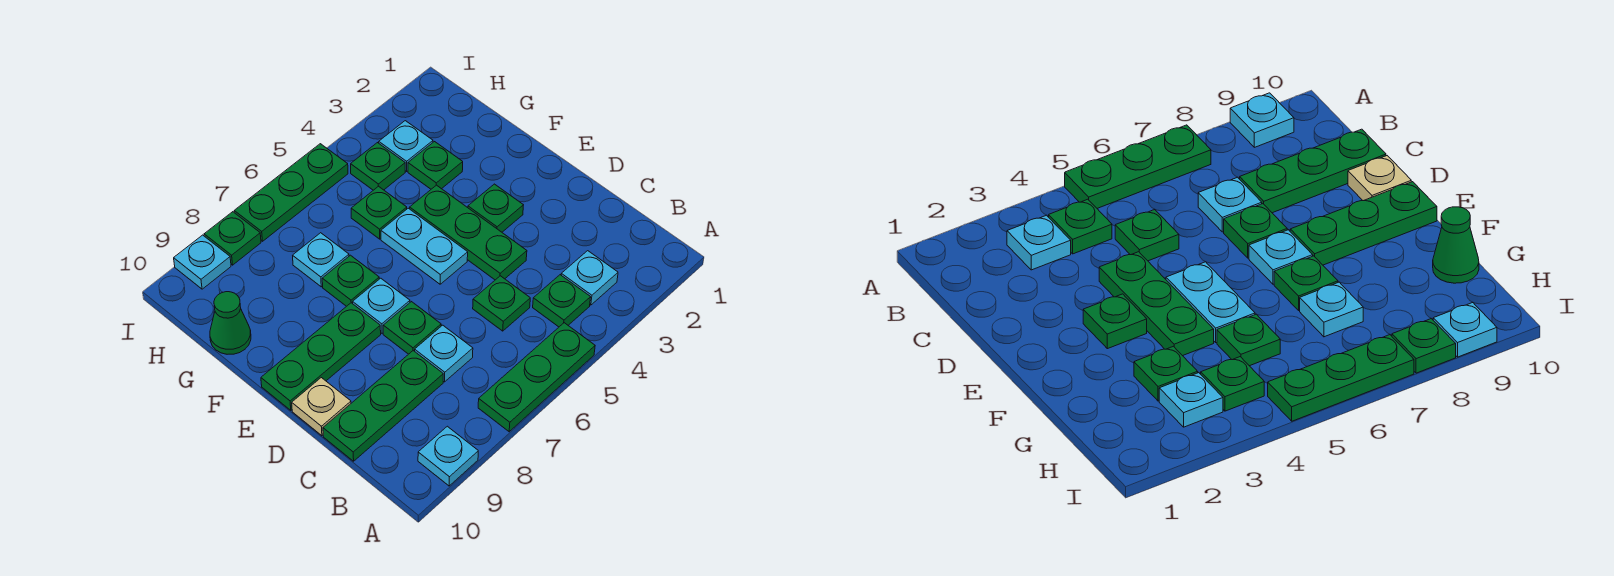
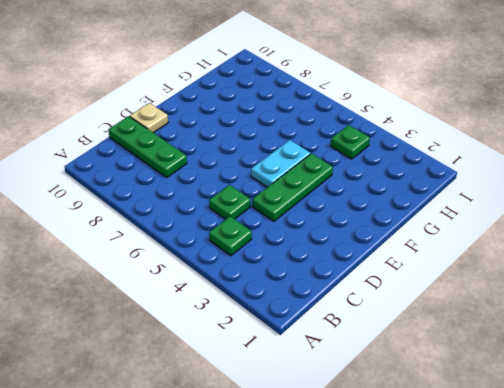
none -> green 1x3 plate [478,323,595,432]
none -> cyan 1x1 plate [418,426,478,486]
none -> cyan 1x1 plate [561,251,618,305]

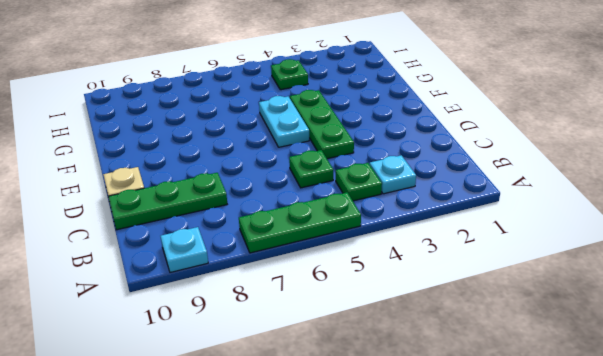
none -> cyan 1x1 plate [415,325,473,382]
none -> green 1x1 plate [383,302,441,354]
none -> green 1x1 plate [468,184,523,232]

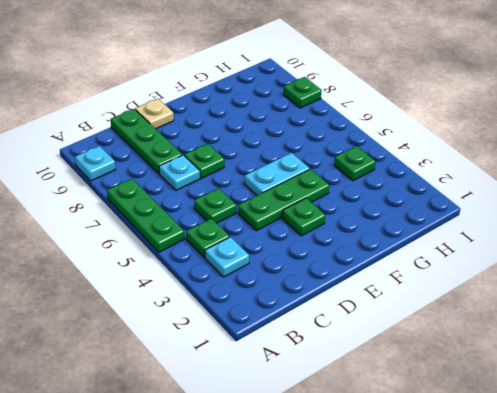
none -> cyan 1x1 plate [353,278,410,333]
none -> green 1x3 plate [261,303,381,410]
none -> green 1x1 plate [322,255,379,306]

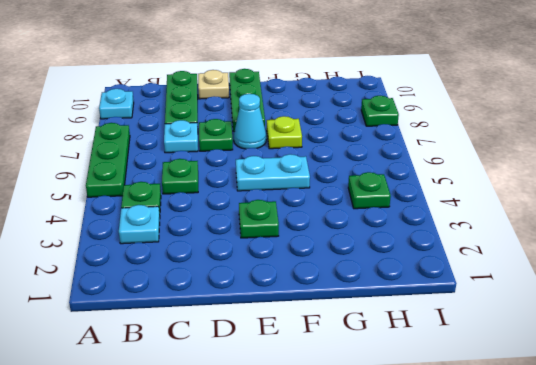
cyan 1x1 cone [234,94,266,149] -> cyan 1x1 plate [353,278,410,333]
lime 1x1 plate [267,116,302,149] -> green 1x1 plate [322,255,379,306]
none -> green 1x3 plate [410,185,527,280]
none -> green 1x1 plate [408,142,463,189]
none -> green 1x1 plate [351,186,407,239]

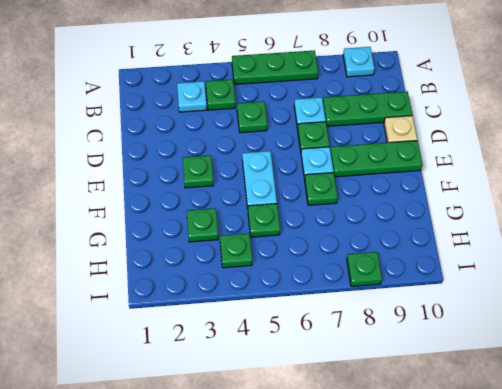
none -> green 1x3 plate [410,185,527,280]
none -> cyan 1x1 plate [293,233,349,287]
none -> green 1x1 cone [210,292,251,354]

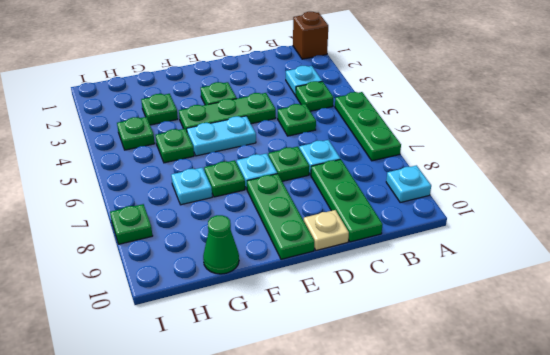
brown 1x1 brick [293,12,328,59] -> none
none -> cyan 1x1 plate [379,121,433,171]
none -> green 1x3 plate [234,144,348,241]
none -> cyan 1x1 plate [174,235,231,289]

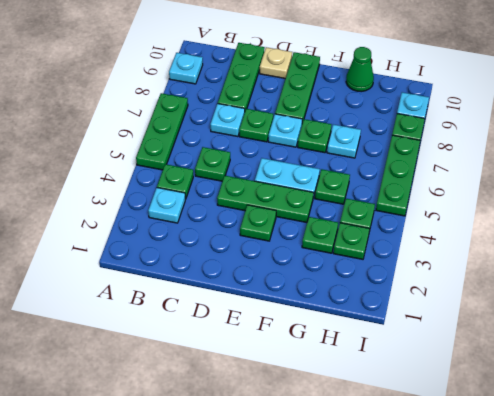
green 1x1 plate [333,223,370,259] -> cyan 1x1 plate [379,121,433,171]

